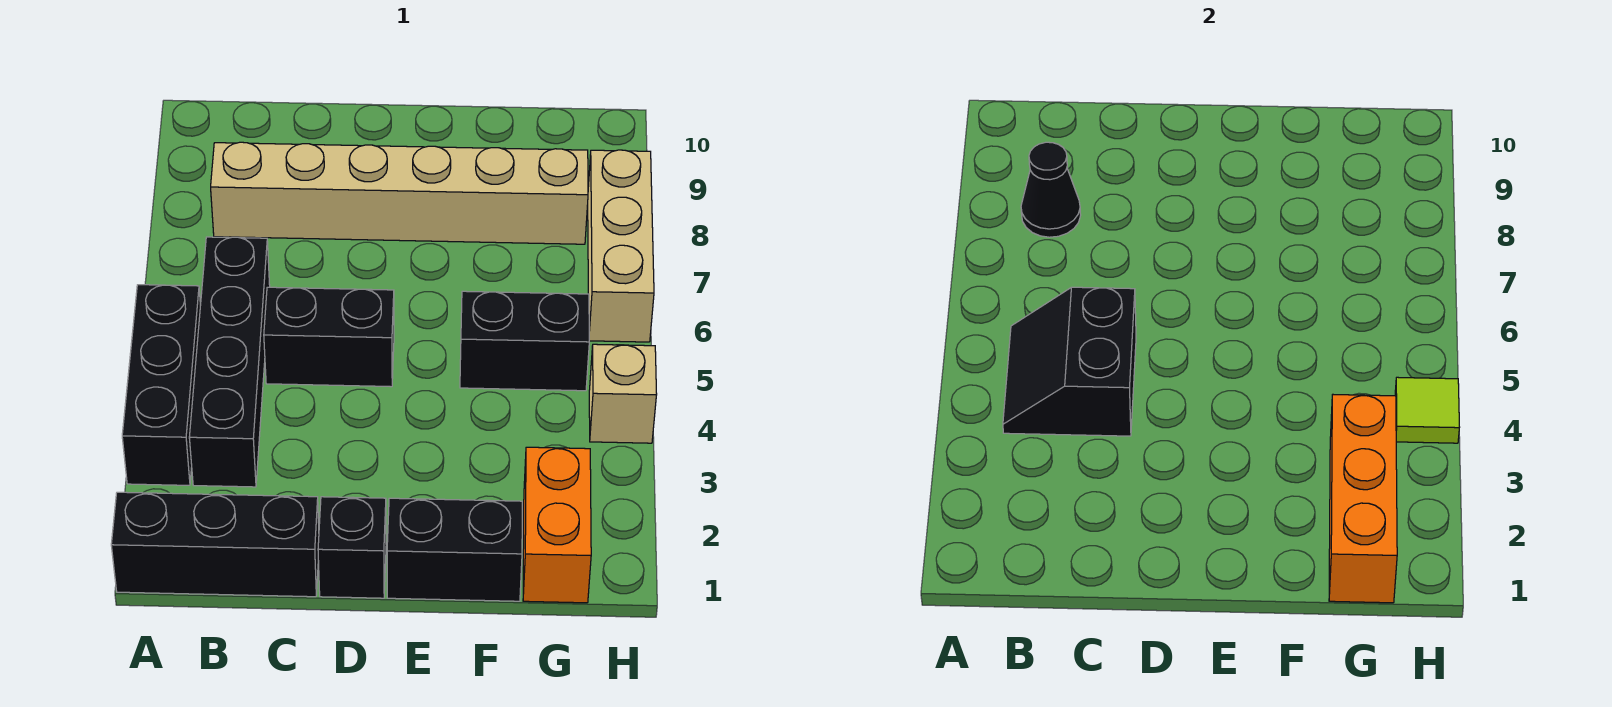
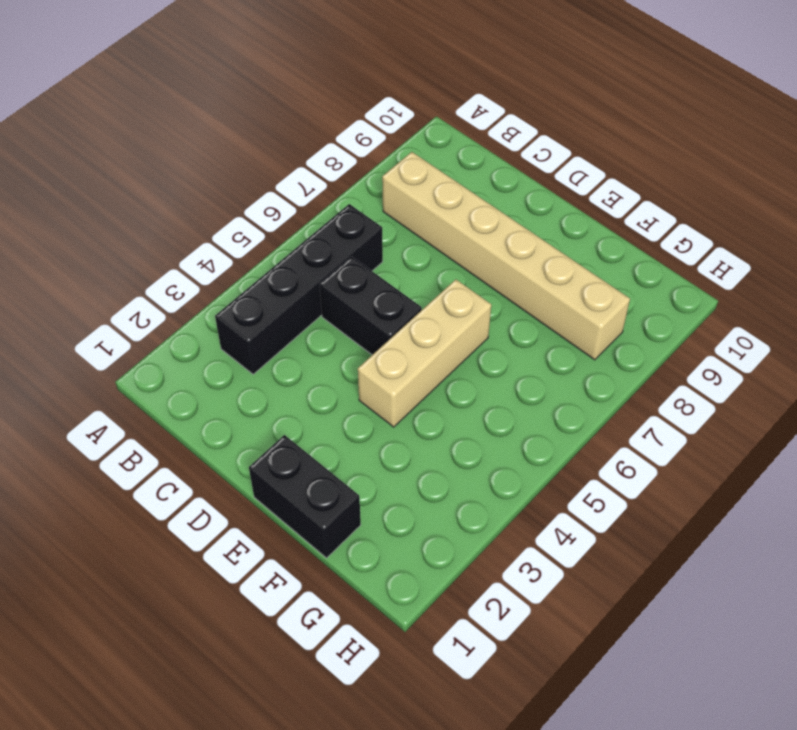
tan 1x3 brick [358,280,491,427] -> tan 1x3 brick moved to [588,150,654,342]
none -> black 1x3 brick [111,492,319,597]
none -> black 1x3 brick [122,285,200,485]
none -> black 1x1 brick [318,497,386,598]

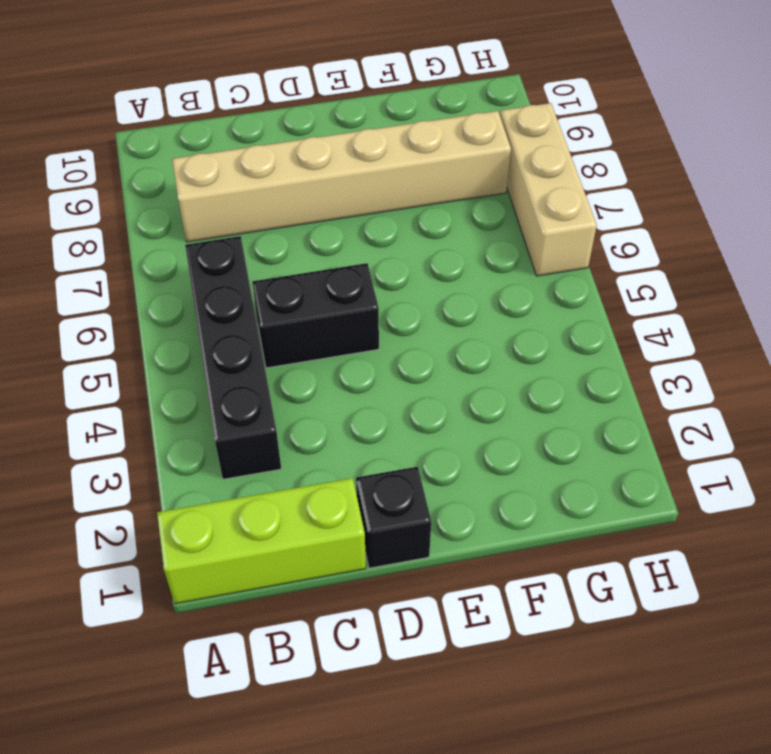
lime 1x3 brick [157,478,366,604] -> black 1x3 brick [111,492,319,597]
none -> black 1x3 brick [122,285,200,485]
none -> black 1x2 brick [387,498,522,601]
none -> black 1x2 brick [460,291,589,391]

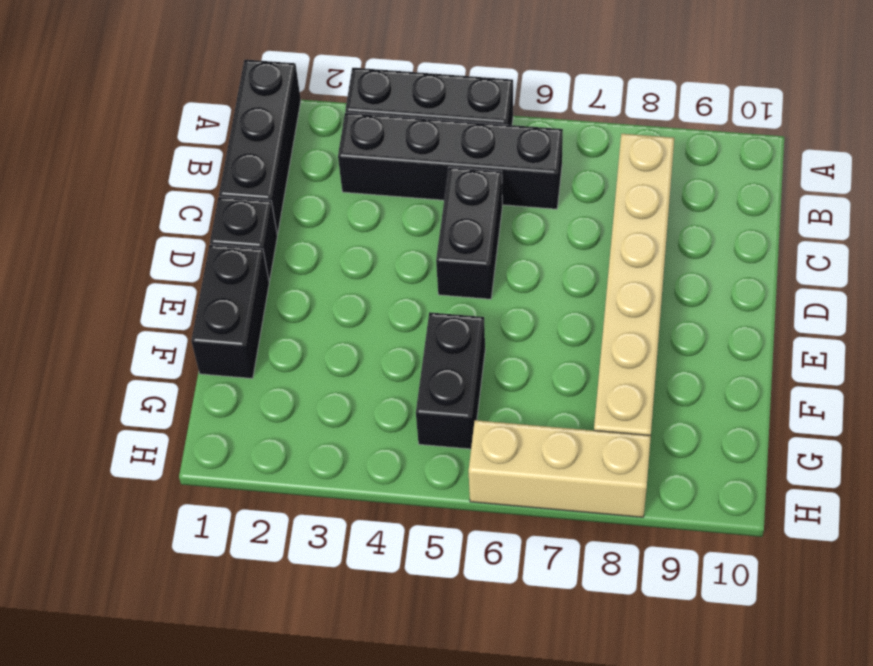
none -> orange 1x2 brick [523,447,591,603]
none -> tan 1x1 brick [589,344,657,443]
none -> black 2x2 slope [1003,287,1136,436]

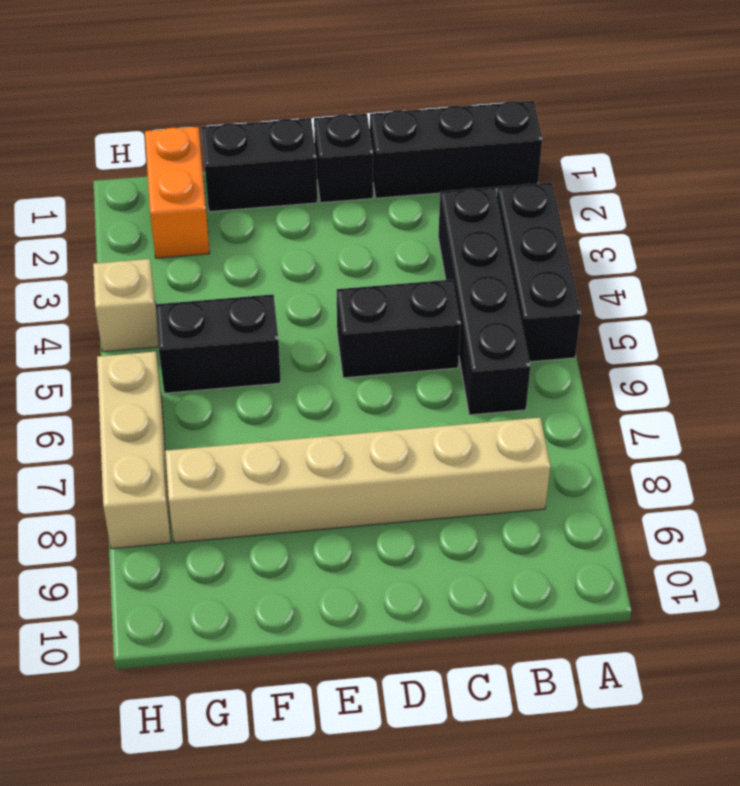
none -> black 2x2 slope [1003,287,1136,436]
none -> black 1x1 cone [1021,142,1081,237]
none -> orange 1x3 brick [1329,395,1397,603]

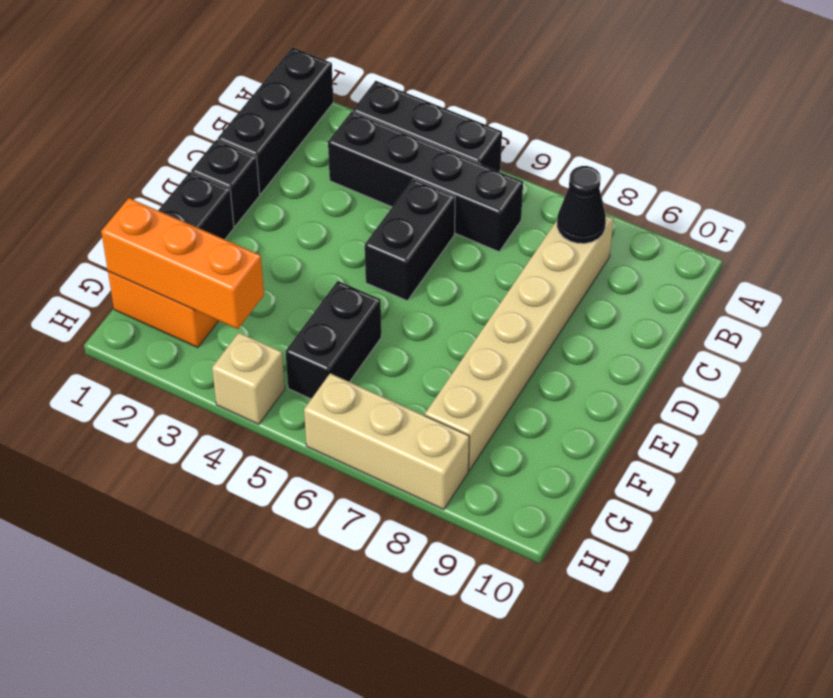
none -> black 2x2 slope [1003,287,1136,436]
none -> lime 1x1 tile [1395,377,1460,443]

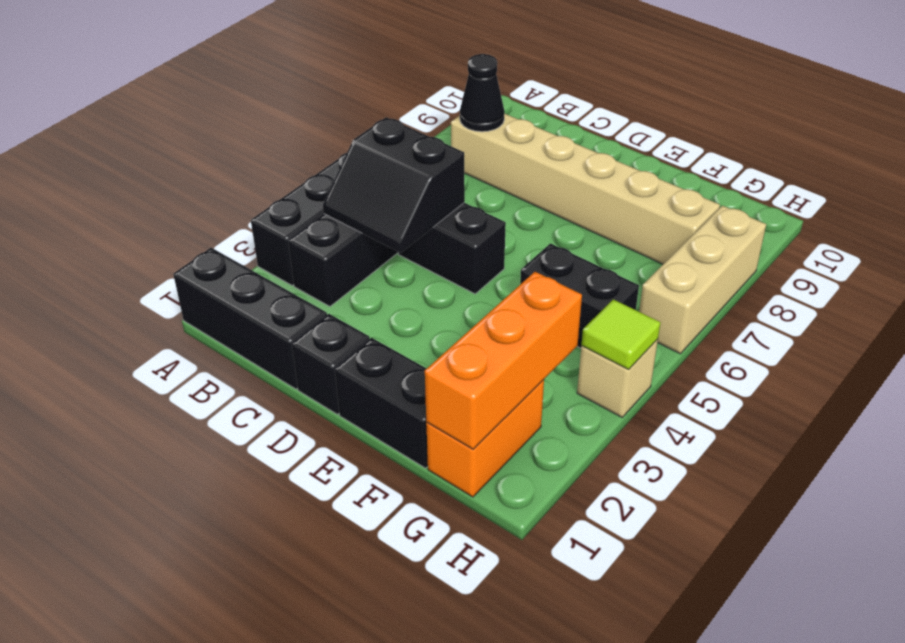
black 2x2 slope [323,117,465,253] -> black 2x2 slope turned to [1003,287,1136,436]

